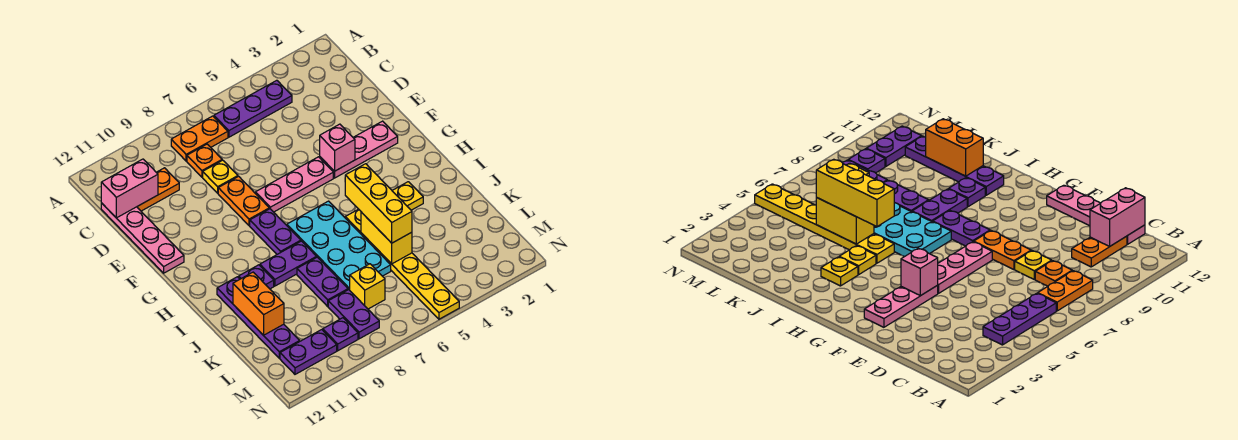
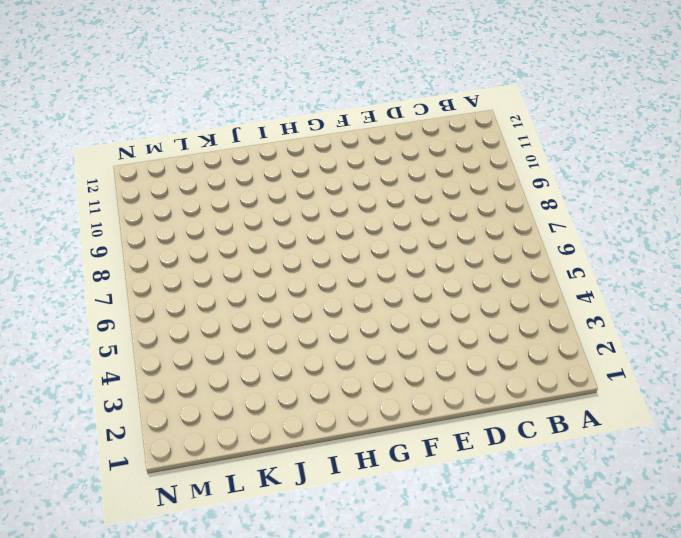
none -> purple 1x3 plate [214,80,292,137]
none -> orange 1x2 plate [171,116,228,161]
none -> orange 1x1 plate [187,144,222,177]

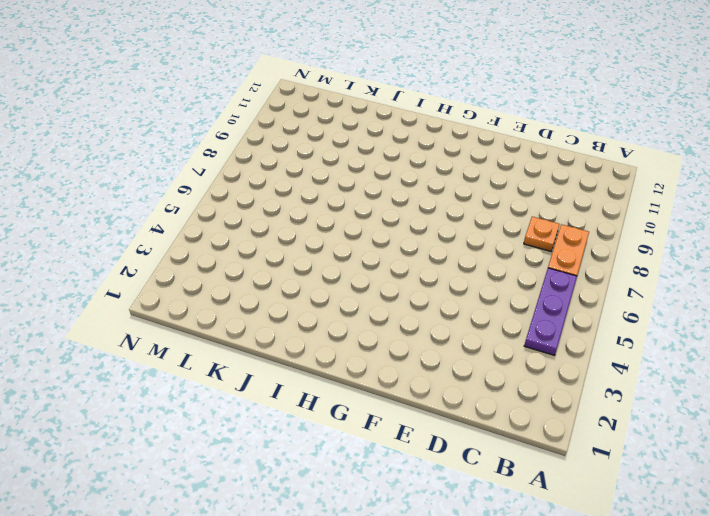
none -> orange 1x2 plate [137,168,179,211]
none -> pink 1x4 plate [101,203,184,273]
none -> yellow 1x1 plate [203,160,238,193]

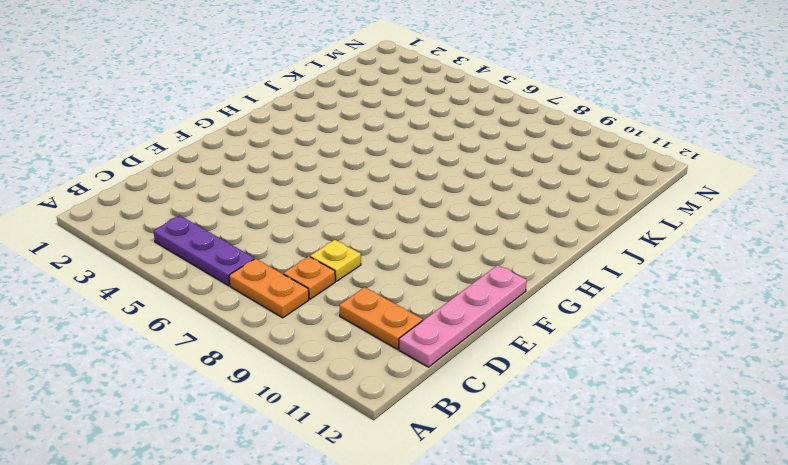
none -> orange 1x2 plate [218,176,269,226]
none -> pink 1x3 plate [320,121,398,178]
none -> pink 1x3 plate [255,157,333,212]

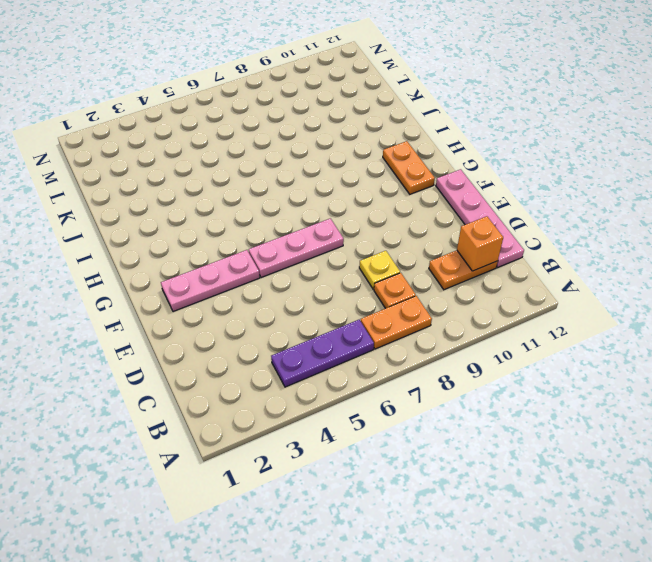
orange 1x1 brick [457,216,503,271] -> pink 1x2 brick [101,159,158,218]
orange 1x2 plate [383,141,435,194] -> orange 1x2 plate moved to [218,176,269,226]
none -> purple 1x2 plate [250,209,301,254]
none -> cyan 2x4 plate [287,201,391,290]
none -> yellow 1x1 plate [392,182,423,210]

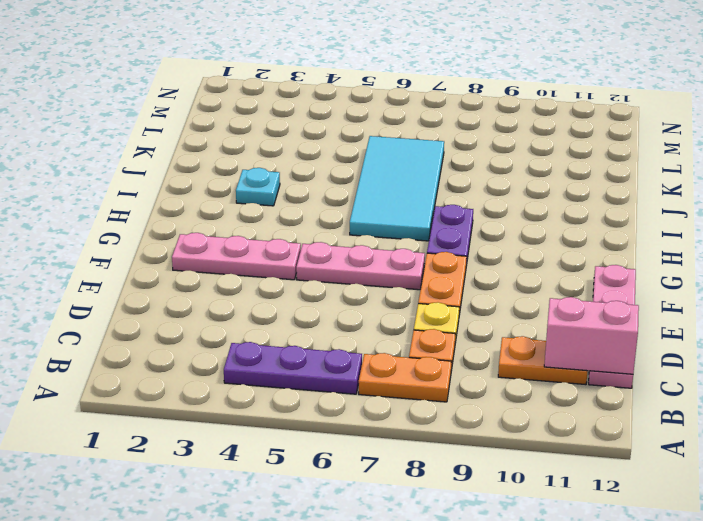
cyan 2x4 tile [350,136,444,241] -> cyan 2x4 plate [287,201,391,290]
cyan 1x1 plate [236,168,280,206] -> yellow 1x1 plate [392,182,423,210]
none -> yellow 1x1 plate [839,246,876,274]
none -> yellow 1x6 plate [345,209,459,319]
none -> purple 1x2 plate [260,241,317,286]

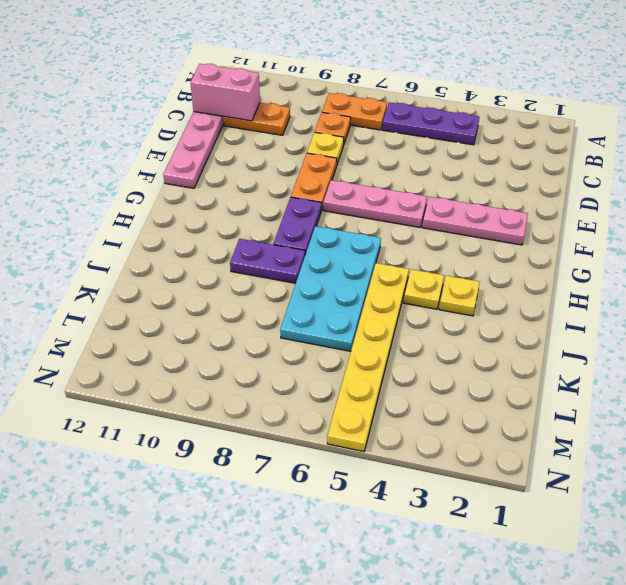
none -> purple 1x1 plate [239,265,274,289]
none -> purple 1x4 plate [217,277,300,358]
none -> purple 1x2 plate [297,257,348,306]

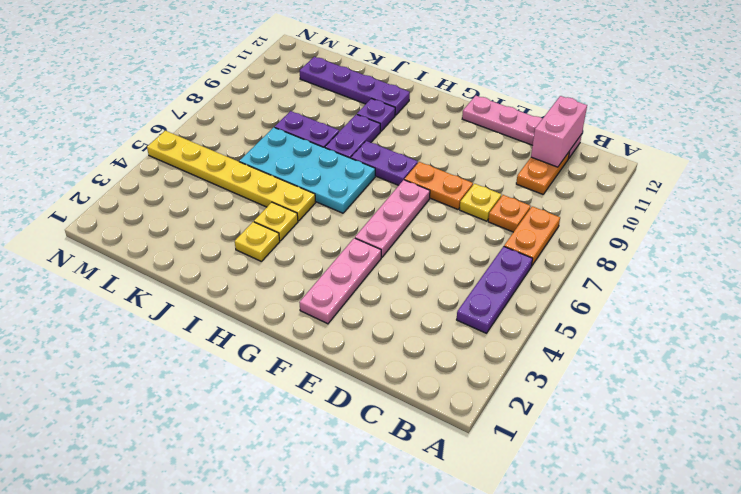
none -> yellow 1x1 brick [350,264,385,309]
none -> purple 1x2 plate [328,290,379,339]
none -> purple 1x1 plate [323,318,358,351]

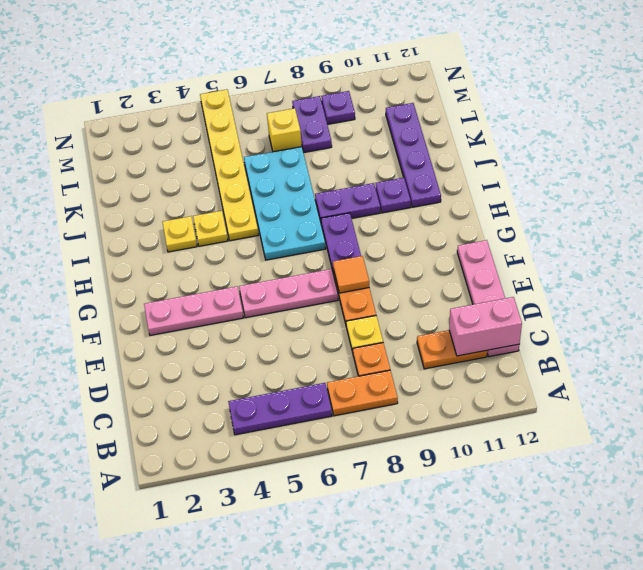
orange 1x1 tile [333,256,369,293] -> none
none -> purple 1x2 plate [297,257,348,306]
none -> purple 1x2 plate [280,330,337,374]
none -> pink 1x1 brick [320,124,355,171]

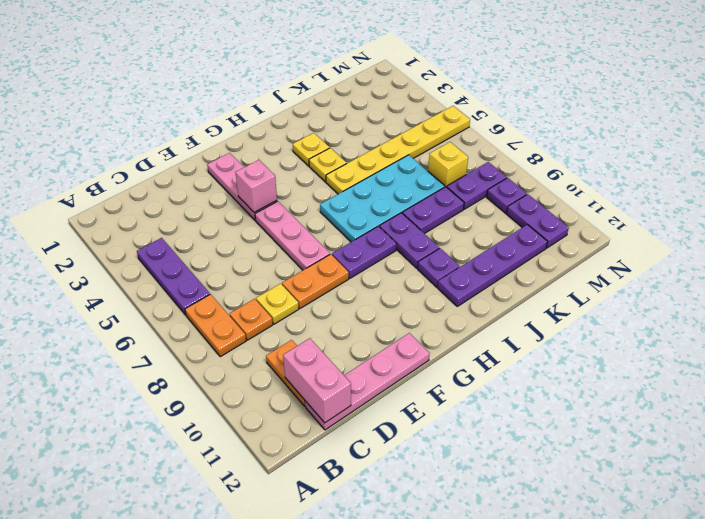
none -> yellow 1x2 brick [361,212,412,264]
none -> orange 1x2 brick [233,272,284,335]
none -> yellow 1x3 brick [345,164,412,243]

